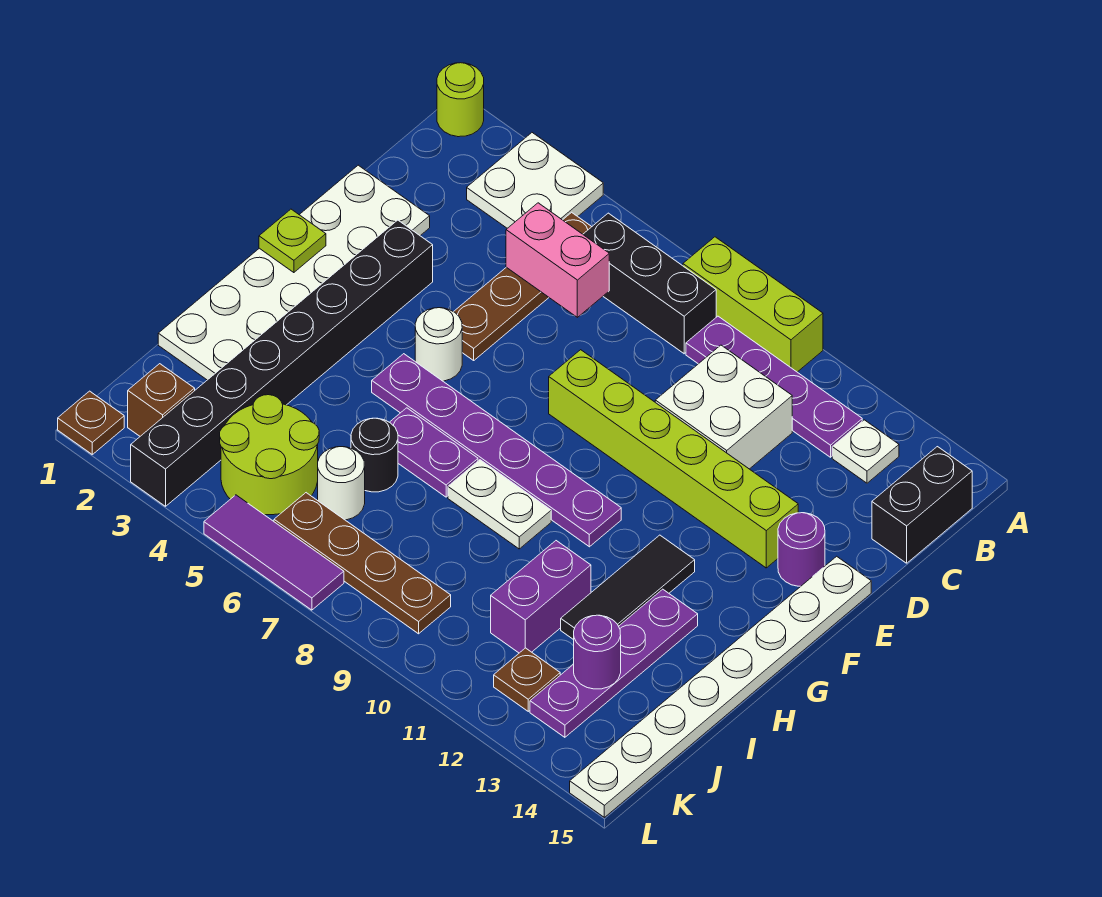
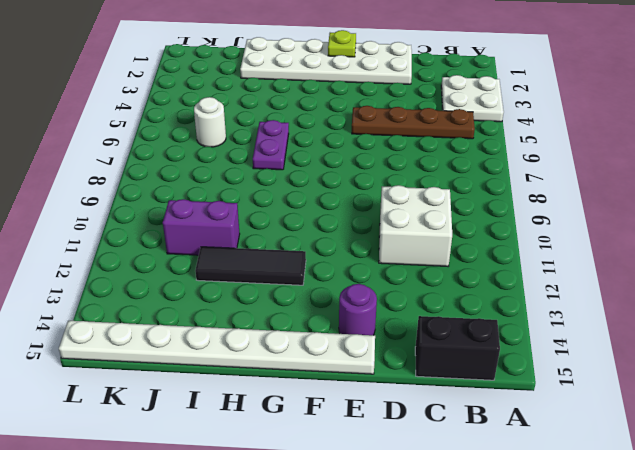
none -> lime 1x1 round brick [437,63,484,137]
none -> lime 1x3 brick [683,237,823,372]
none -> black 1x3 brick [583,213,716,354]
none -> purple 1x4 plate [686,316,862,457]

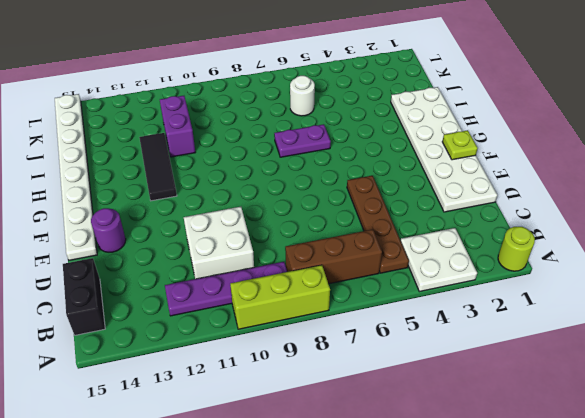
brown 1x3 brick [285,229,382,284] -> black 1x3 brick [583,213,716,354]
none -> white 1x1 plate [832,420,899,483]
none -> black 1x8 brick [131,220,433,506]
none -> lime 1x6 brick [549,350,798,568]
none -> white 1x1 round brick [415,308,462,381]

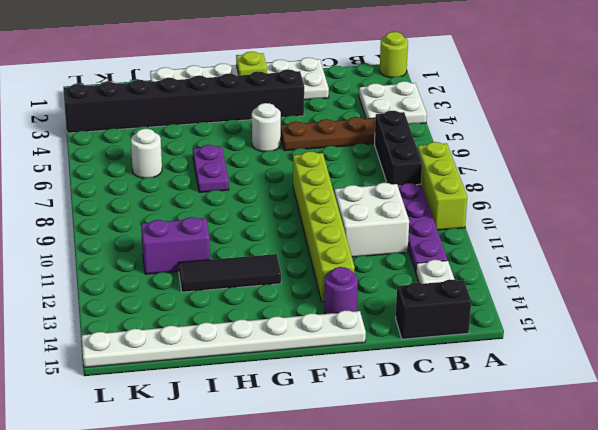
none -> purple 1x6 plate [372,354,621,547]
none -> white 1x2 plate [448,460,551,549]
none -> purple 1x4 plate [530,589,698,737]
none -> black 1x1 round brick [351,418,398,492]

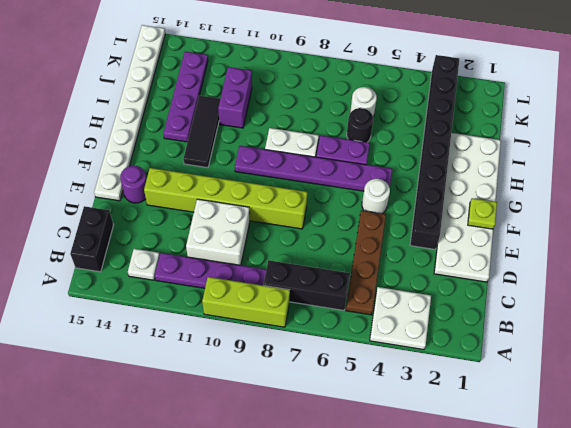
none -> lime 1x1 round brick [437,63,484,137]
none -> lime 2x2 round brick [220,395,319,515]
none -> brown 1x1 brick [128,364,195,436]
none -> brown 1x4 plate [274,493,451,634]

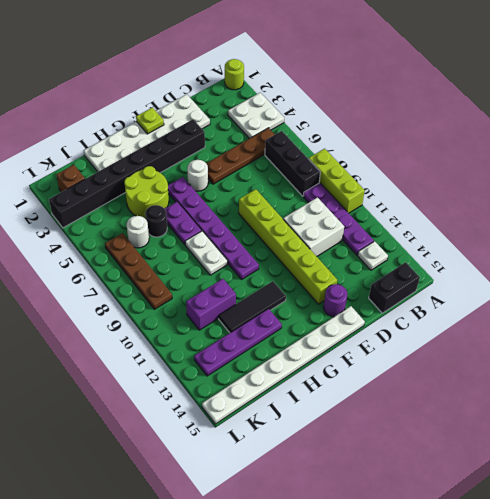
lime 2x2 round brick [124,166,169,219] -> lime 2x2 round brick moved to [220,395,319,515]
none -> brown 1x1 plate [494,648,560,711]
none -> brown 1x1 plate [58,391,124,454]
none -> purple 1x3 tile [204,495,344,610]
none -> pink 1x2 brick [506,203,609,317]

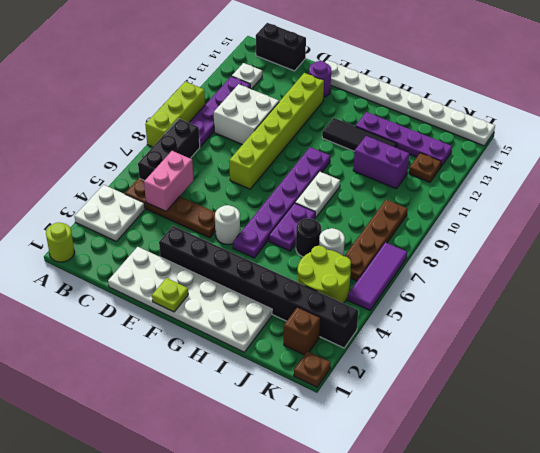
none -> purple 1x1 round brick [574,615,621,689]

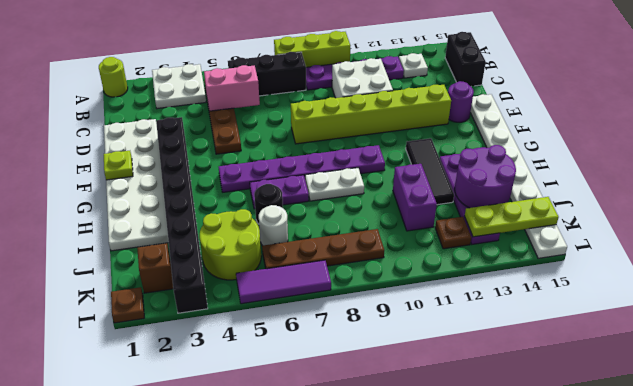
purple 2x2 round brick [455,145,516,208] -> purple 1x1 round brick [574,615,621,689]
lime 1x3 plate [465,197,559,237] -> none
none -> white 1x1 round brick [415,308,462,381]

